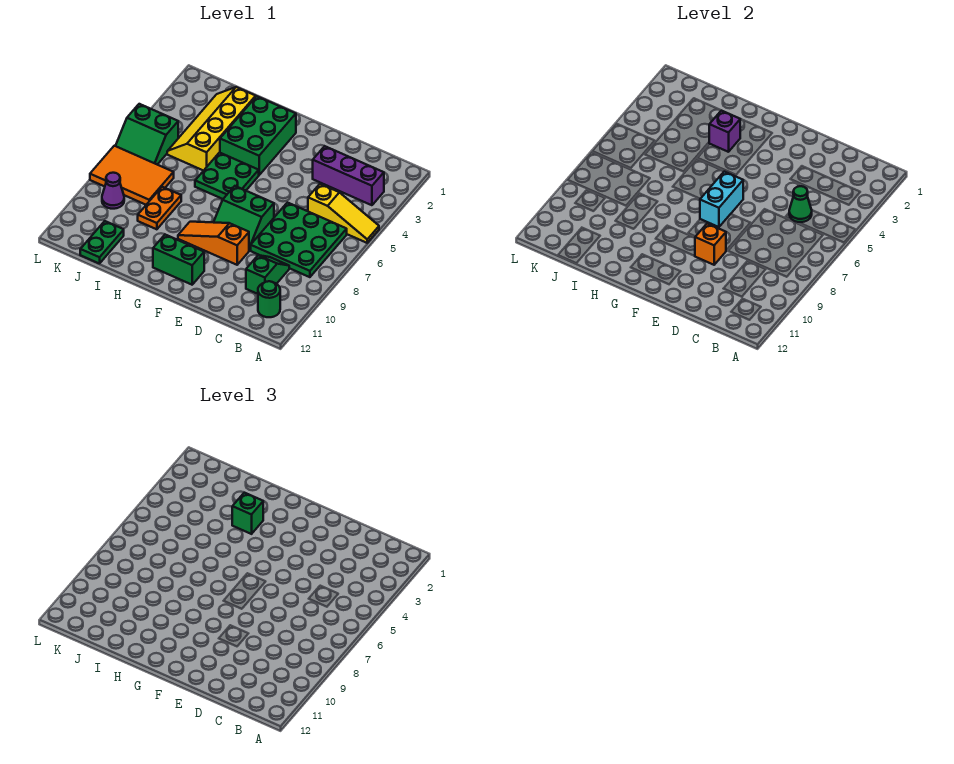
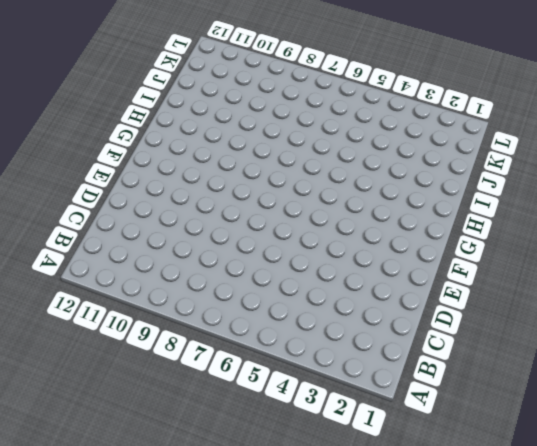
none -> yellow 1x3 slope [308,184,379,243]
none -> purple 1x3 brick [313,146,384,205]
none -> green 3x3 plate [251,203,347,277]

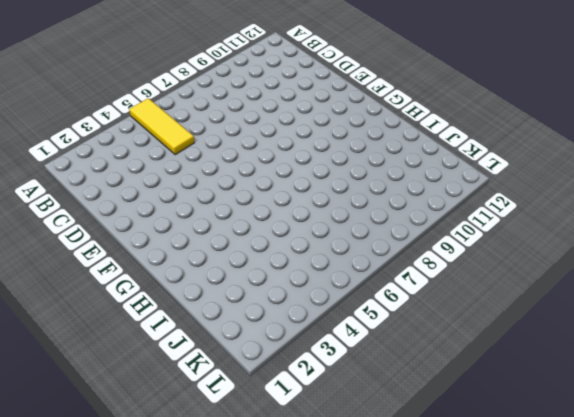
yellow 1x3 tile [129,98,194,155] -> yellow 1x3 slope [308,184,379,243]
none -> purple 1x3 brick [313,146,384,205]
none -> green 3x3 plate [251,203,347,277]
none -> green 1x1 round brick [258,281,280,317]

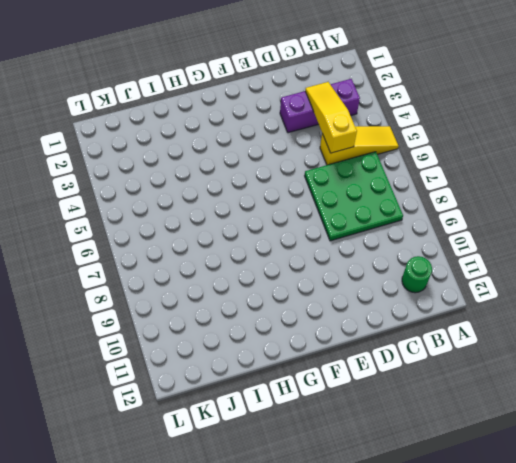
yellow 1x3 slope [305,82,357,153] -> green 1x1 cone [789,186,812,222]
none -> green 1x2 slope [246,255,289,294]
none -> green 2x2 slope [214,186,274,251]
none -> orange 1x3 slope [178,222,249,265]

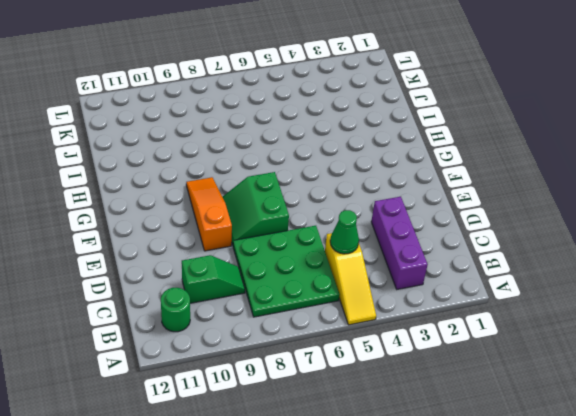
none -> green 1x2 brick [153,235,204,285]
none -> green 2x3 brick [220,96,296,175]
none -> green 2x2 plate [195,153,259,199]

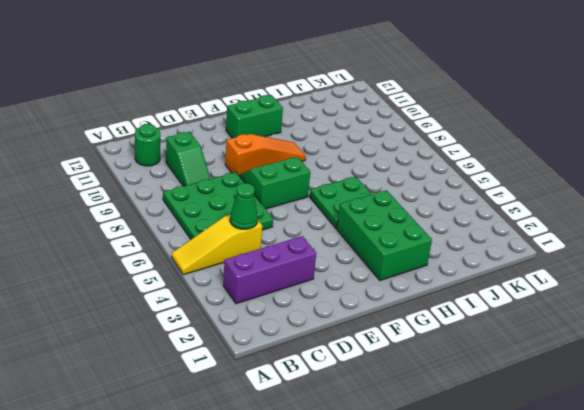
none -> yellow 2x4 slope [167,87,256,171]
none -> orange 1x2 plate [138,187,181,229]
none -> orange 2x3 tile [90,146,174,205]

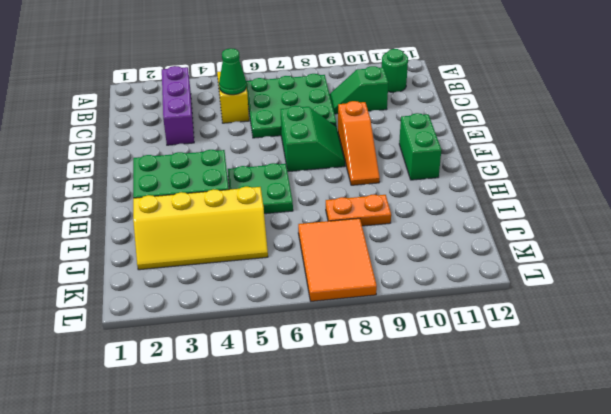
none -> green 1x2 plate [80,221,124,264]
none -> green 2x2 slope [116,104,178,165]
none -> purple 1x1 cone [102,173,124,209]

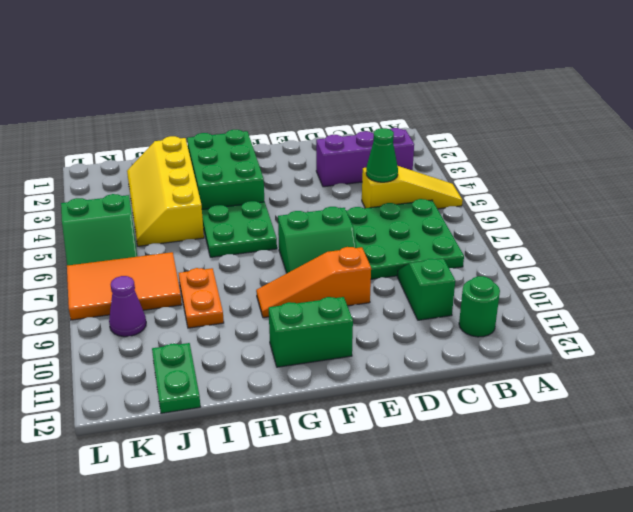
none -> orange 1x1 brick [695,224,726,265]
none -> cyan 1x2 brick [700,172,743,227]
none -> purple 1x1 brick [709,111,740,152]

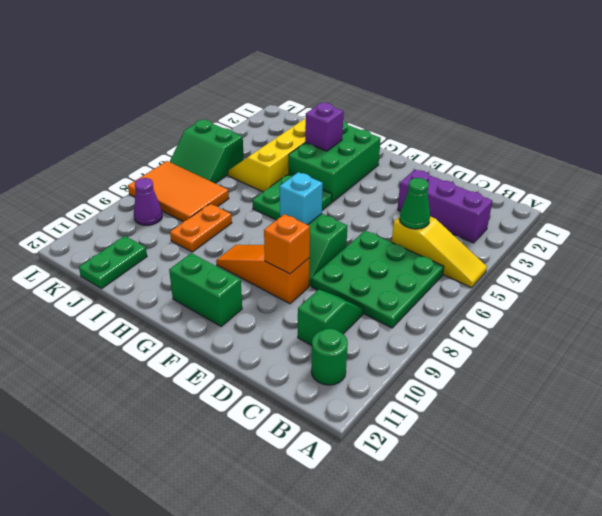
cyan 1x1 brick [280,172,323,225] -> cyan 1x2 brick [700,172,743,227]
none -> green 1x1 brick [232,493,263,534]

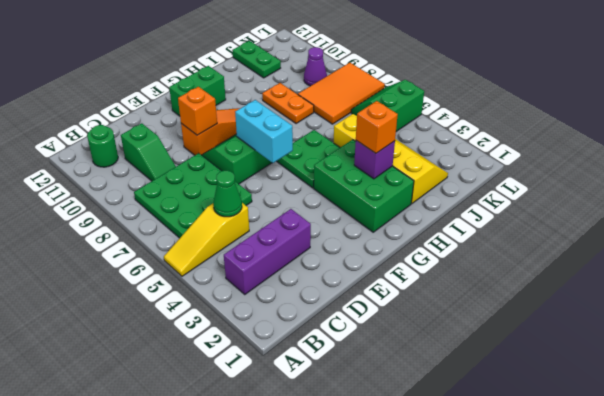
orange 1x1 brick [356,101,398,153] -> green 1x1 brick [232,493,263,534]

